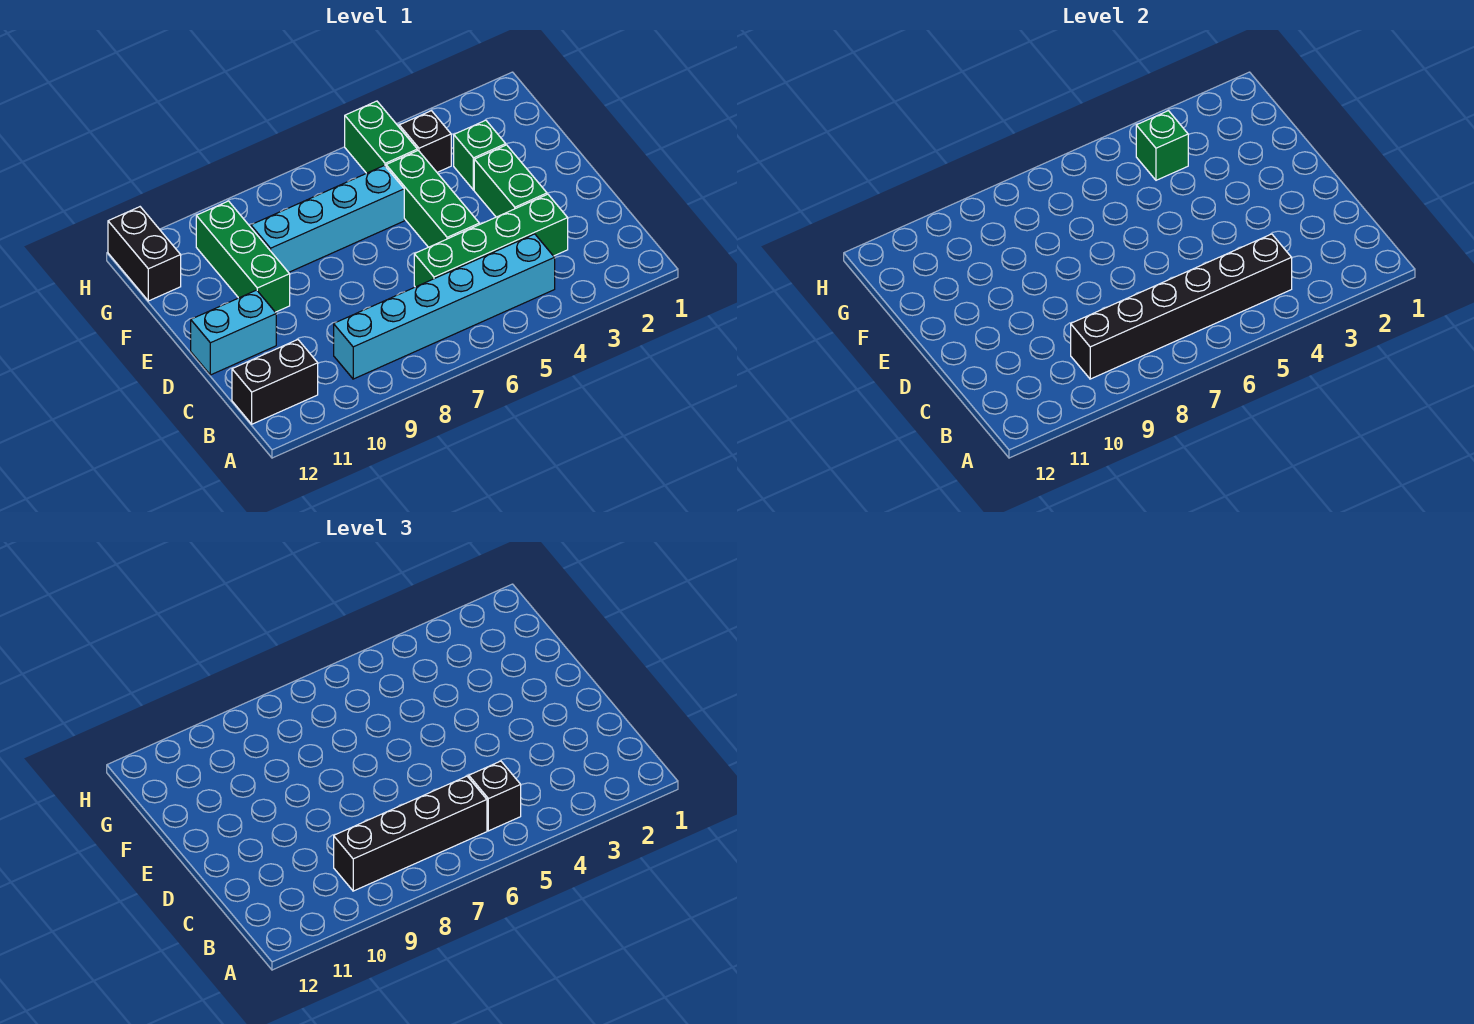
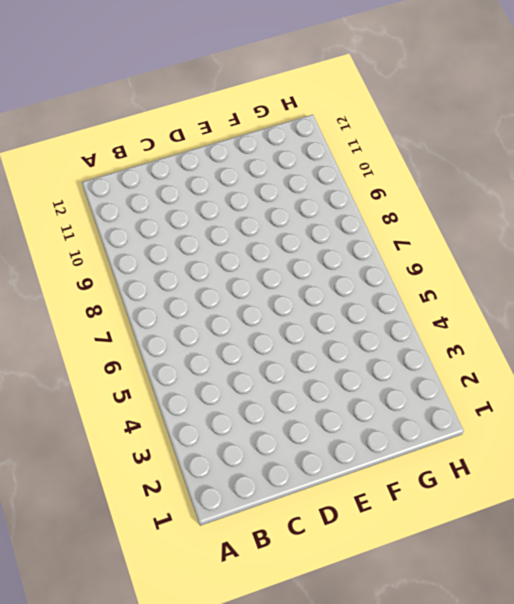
none -> cyan 1x6 brick [334,234,555,379]
none -> black 1x2 brick [232,340,318,424]
none -> green 1x4 brick [414,194,568,287]

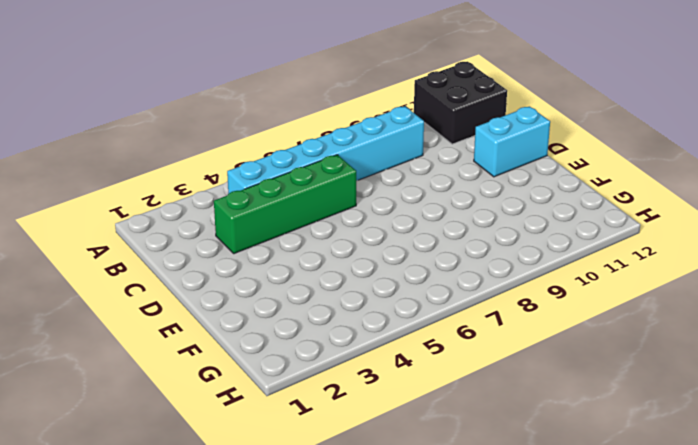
black 2x2 brick [414,62,507,144] -> black 1x2 brick [232,340,318,424]
none -> green 1x2 brick [474,145,547,217]
none -> green 1x3 brick [386,151,479,247]
none -> green 1x3 brick [196,201,290,312]

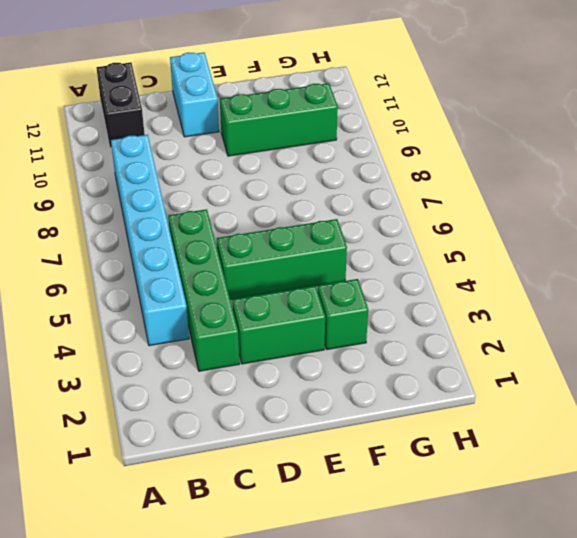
none -> cyan 1x4 brick [251,166,404,272]
none -> black 1x1 brick [399,111,451,172]
none -> green 1x2 brick [345,101,417,173]

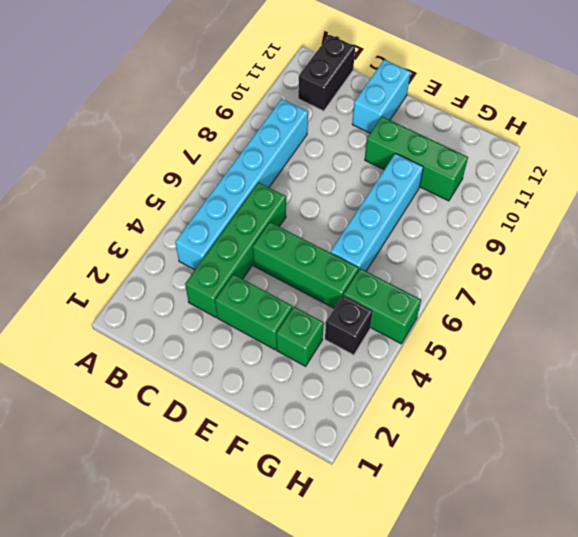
none -> black 1x2 brick [108,207,181,301]
none -> black 1x6 brick [1071,234,1292,379]
none -> green 1x1 brick [1136,111,1188,180]

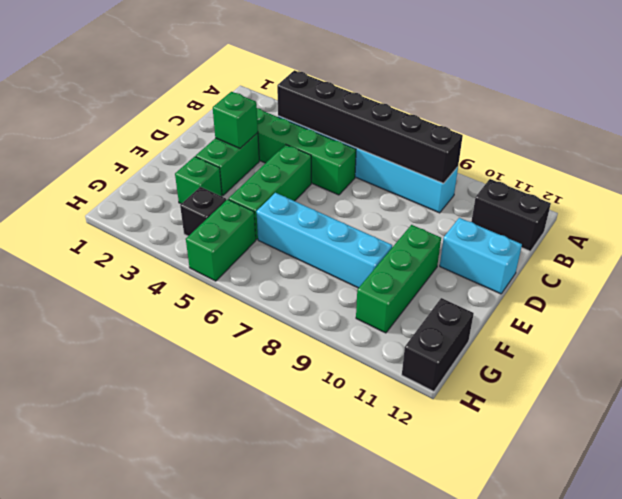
green 1x1 brick [213,92,258,148] -> green 1x1 brick moved to [1136,111,1188,180]
none -> black 1x1 brick [469,761,521,831]
none -> black 1x4 brick [334,776,487,891]

